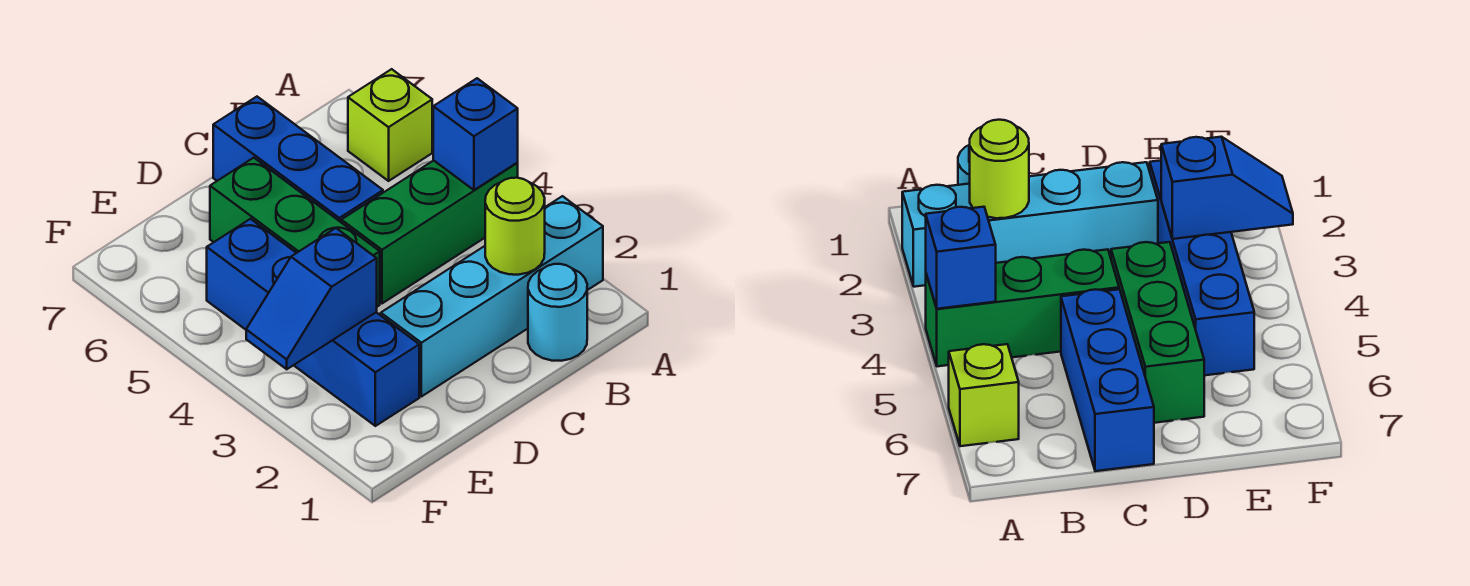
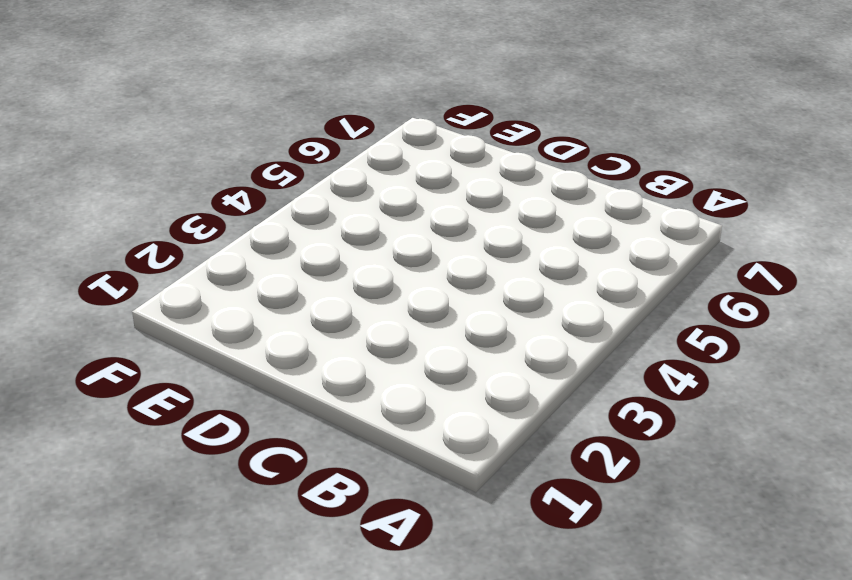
none -> cyan 1x4 brick [381,196,603,397]
none -> green 1x3 brick [341,160,518,303]

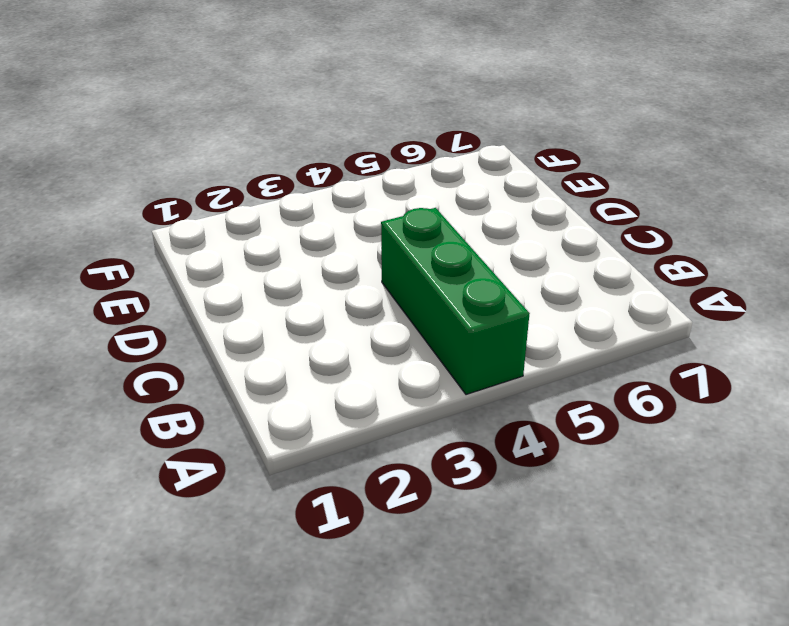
none -> cyan 1x4 brick [381,196,603,397]
none -> lime 1x1 brick [348,69,432,181]

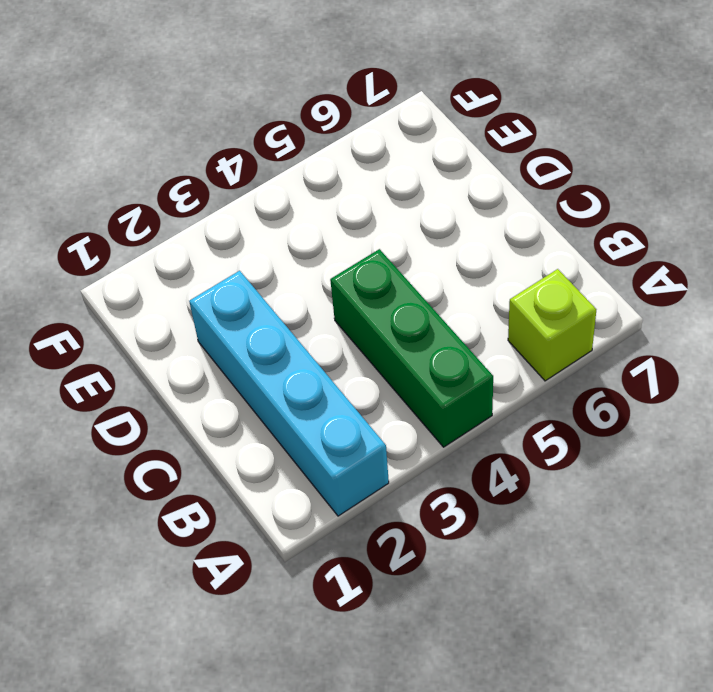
none -> cyan 1x1 round brick [528,264,587,361]
none -> blue 1x3 brick [213,97,383,222]

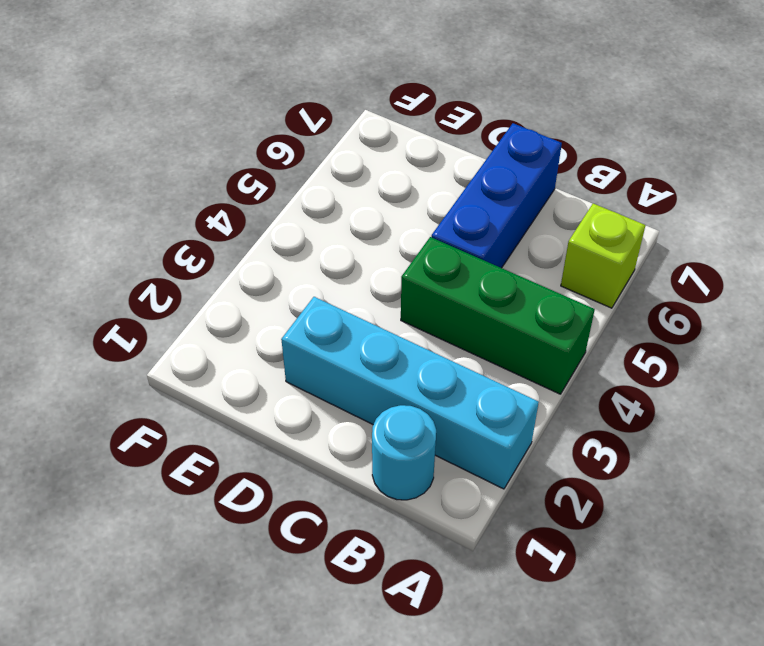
none -> green 1x3 brick [210,158,380,307]
none -> blue 1x4 brick [207,219,419,426]

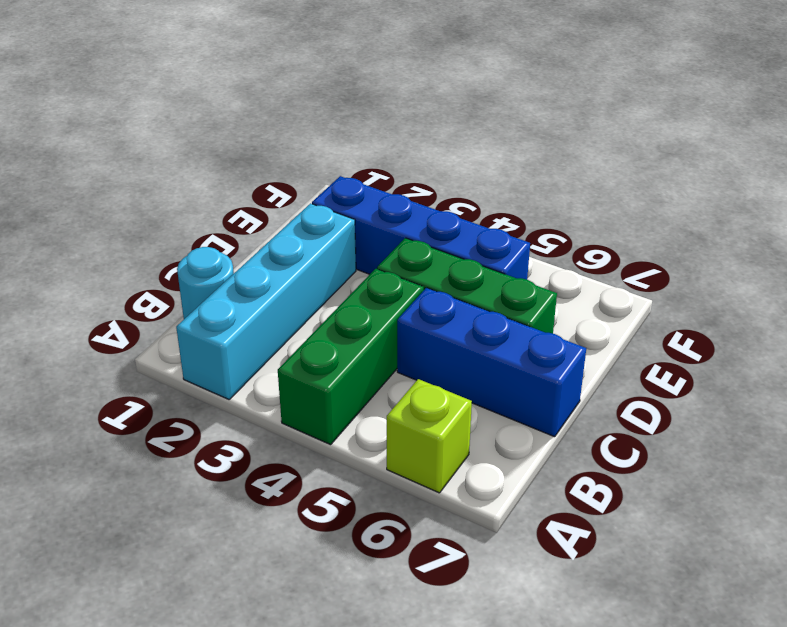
none -> blue 1x1 brick [433,78,518,190]
none -> lime 1x1 round brick [485,178,545,275]

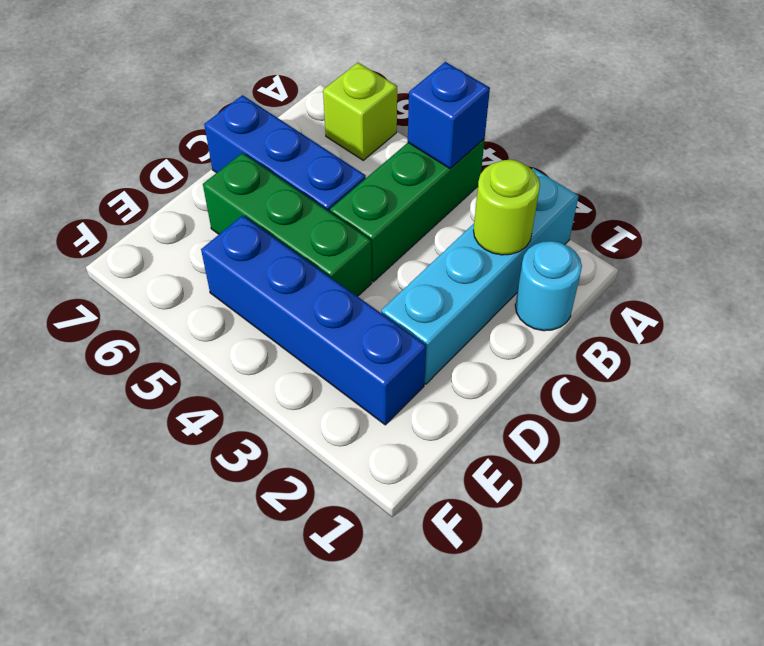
none -> blue 1x2 slope [246,228,377,369]

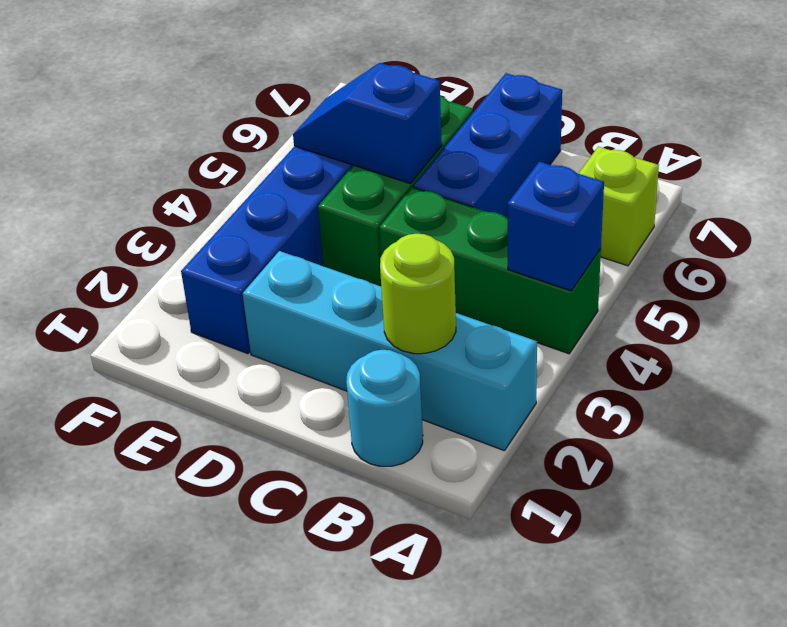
blue 1x2 slope [293,63,442,183] -> blue 1x2 slope moved to [246,228,377,369]

